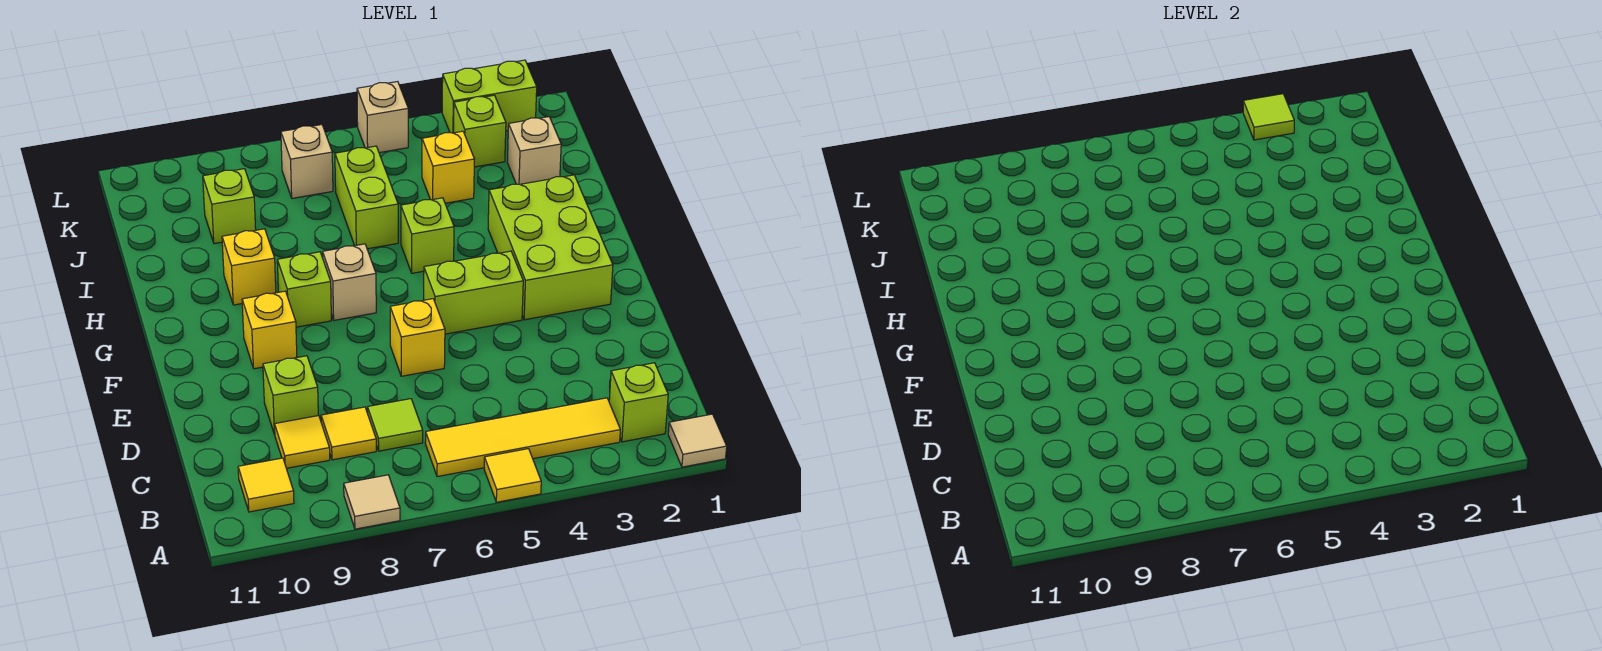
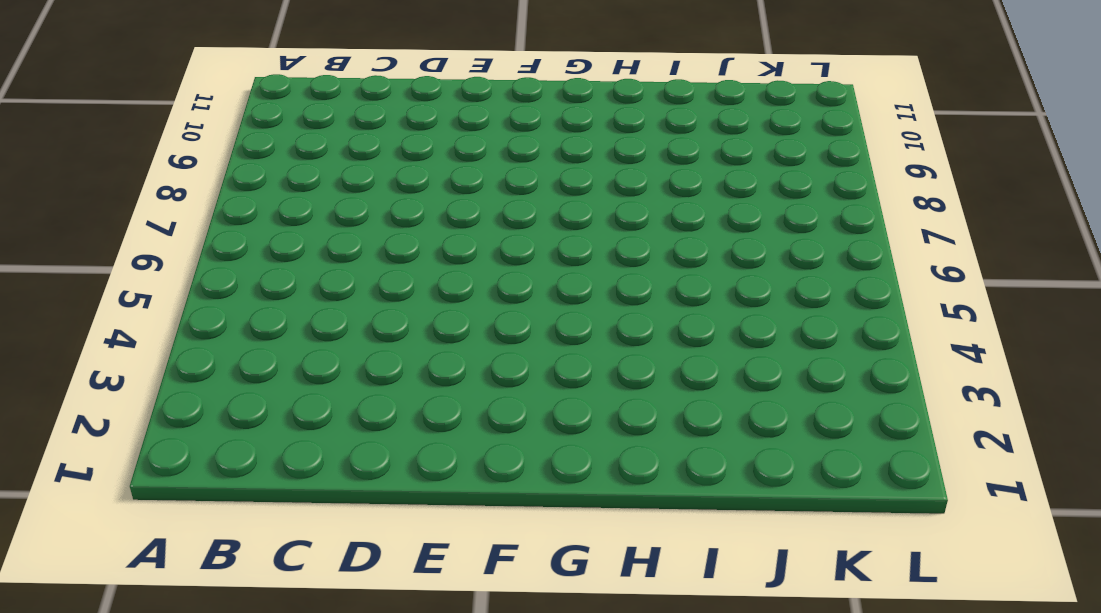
none -> tan 1x1 tile [668,414,727,467]
none -> yellow 1x1 tile [484,449,541,502]
none -> tan 1x1 tile [344,475,400,529]

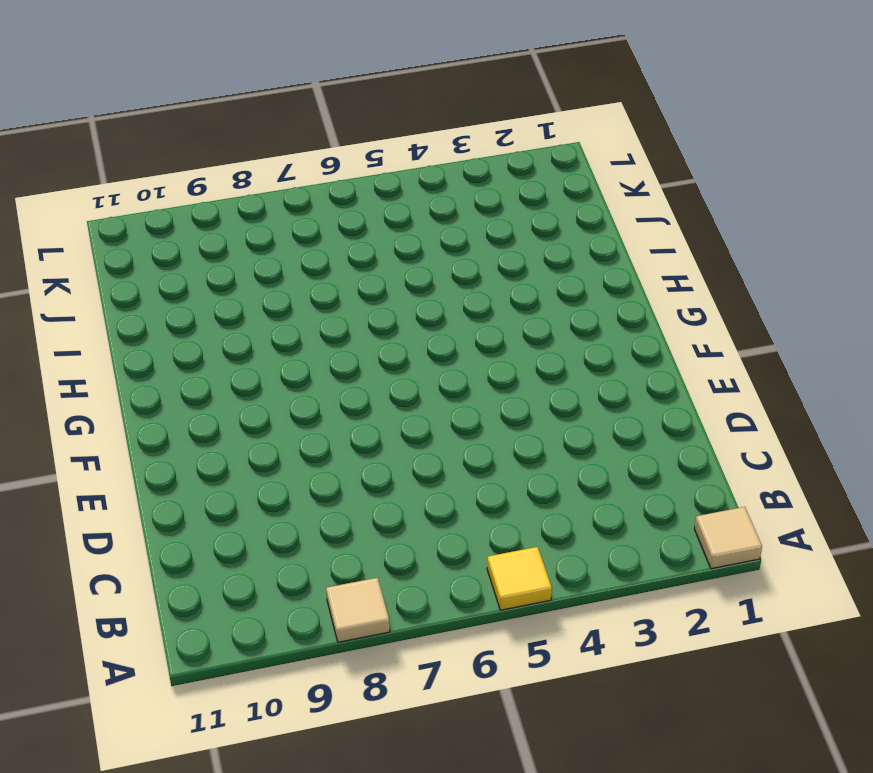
none -> lime 1x1 brick [609,363,668,442]
none -> yellow 1x4 tile [425,398,620,477]
none -> yellow 1x1 tile [238,458,294,512]

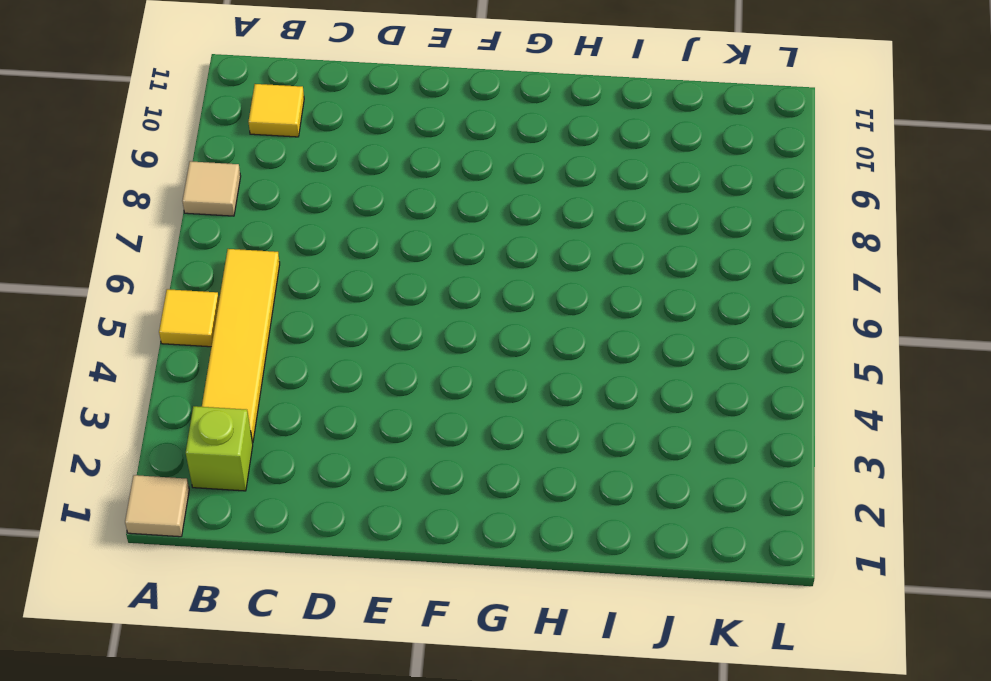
none -> lime 1x1 tile [367,399,423,451]
none -> yellow 1x1 tile [321,407,376,460]
none -> yellow 1x1 tile [275,415,330,468]

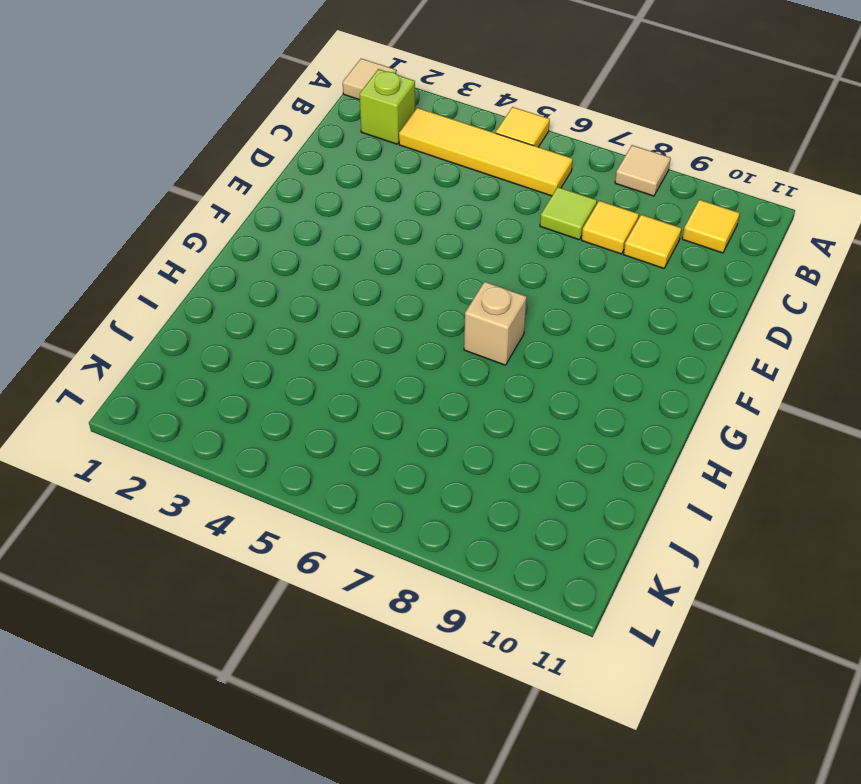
none -> lime 1x1 brick [263,356,318,434]
none -> yellow 1x1 brick [390,299,445,376]
none -> lime 2x3 brick [488,175,613,320]

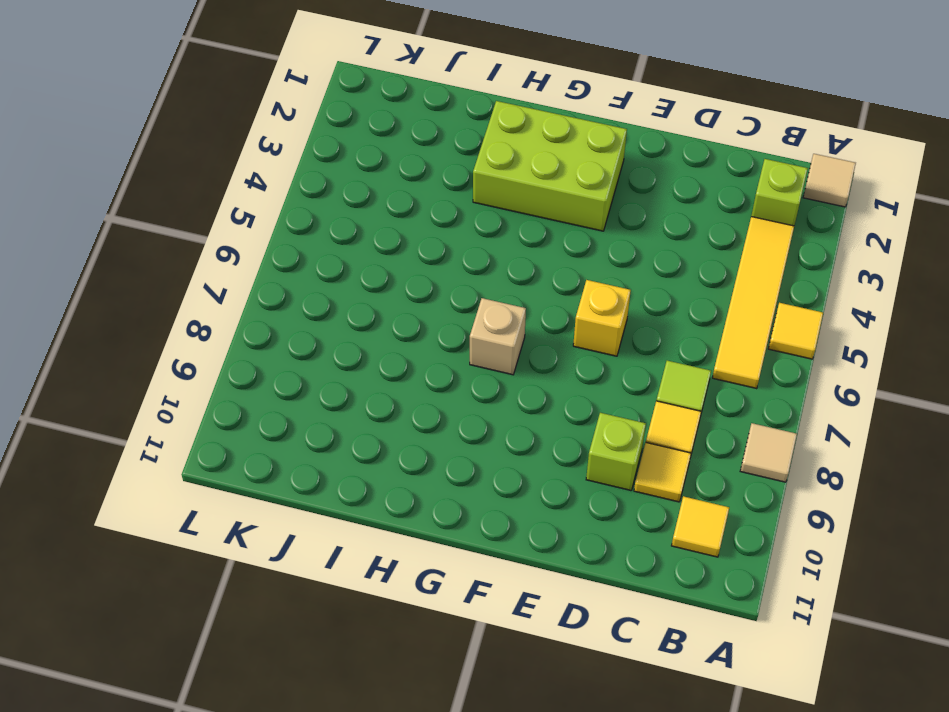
none -> lime 1x2 brick [424,251,523,334]
none -> yellow 1x1 brick [242,291,297,369]
none -> lime 1x1 brick [277,252,331,327]

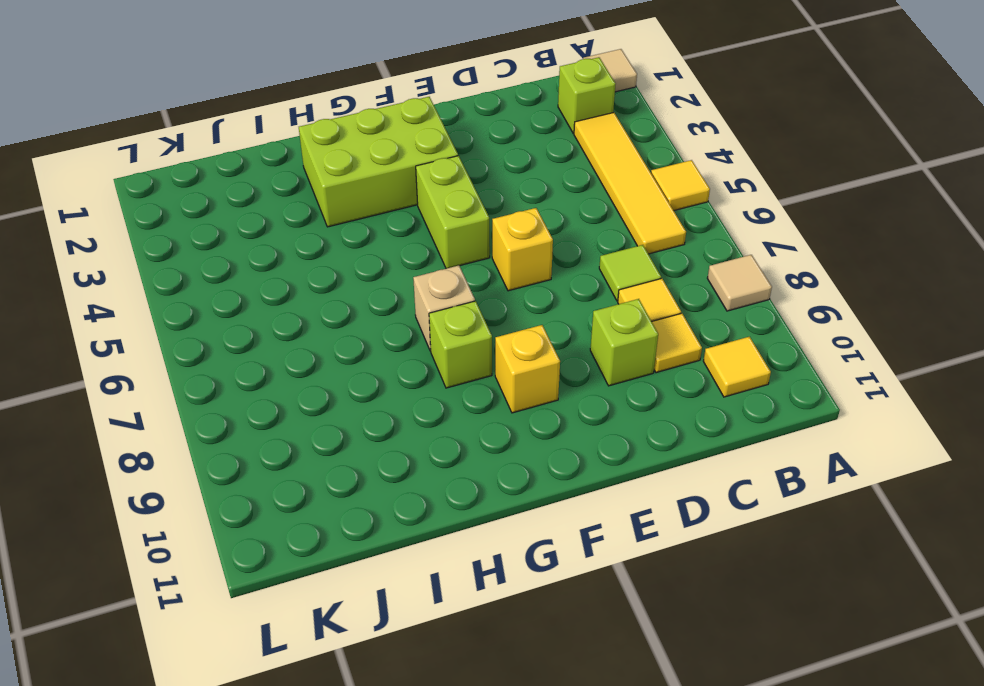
none -> lime 1x1 brick [401,198,454,273]
none -> yellow 1x1 brick [222,229,276,305]
none -> lime 1x2 brick [335,146,398,249]

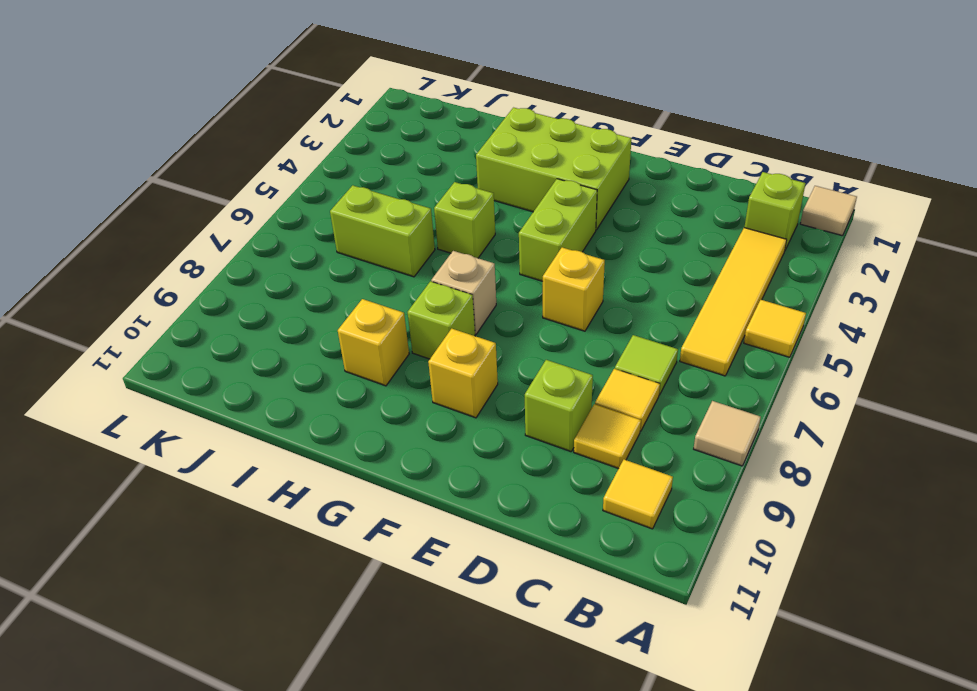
none -> tan 1x1 brick [507,117,561,184]
none -> yellow 1x1 brick [422,131,474,203]
none -> lime 1x1 brick [203,169,256,244]

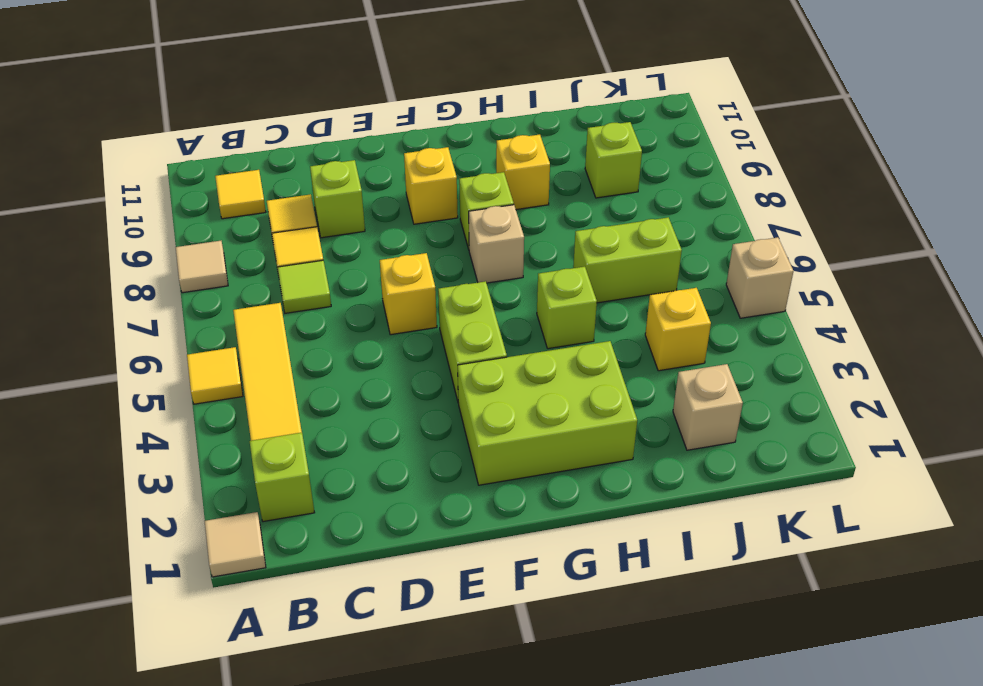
none -> lime 1x1 brick [454,95,506,167]
none -> tan 1x1 brick [281,125,333,198]
none -> lime 1x2 brick [442,60,537,133]

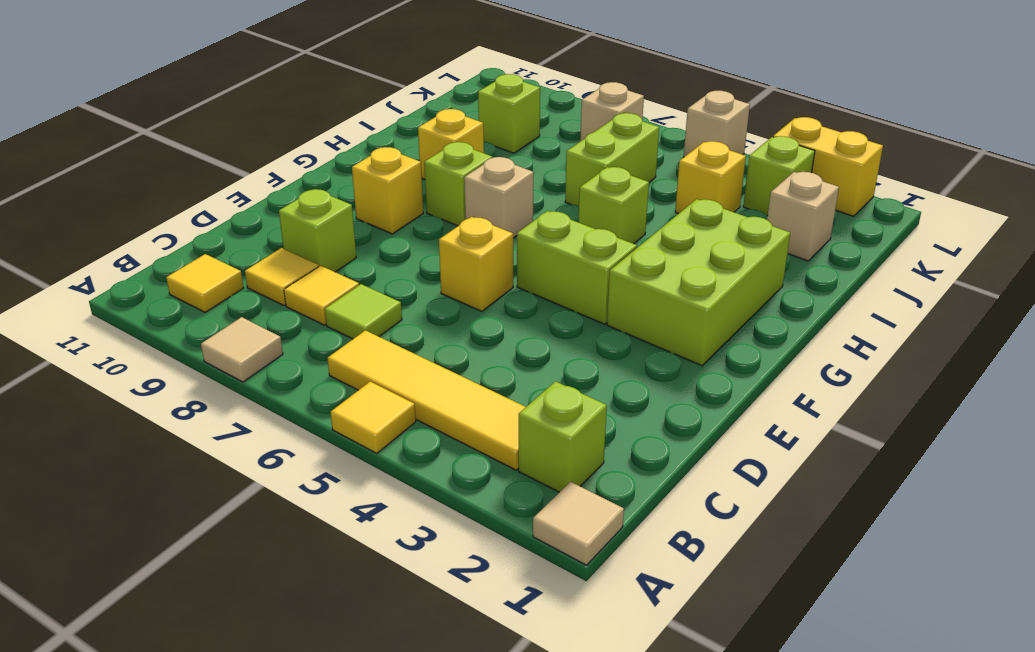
yellow 1x2 brick [773,117,883,216] -> lime 1x2 brick [442,60,537,133]
none -> lime 1x1 tile [1243,94,1294,140]

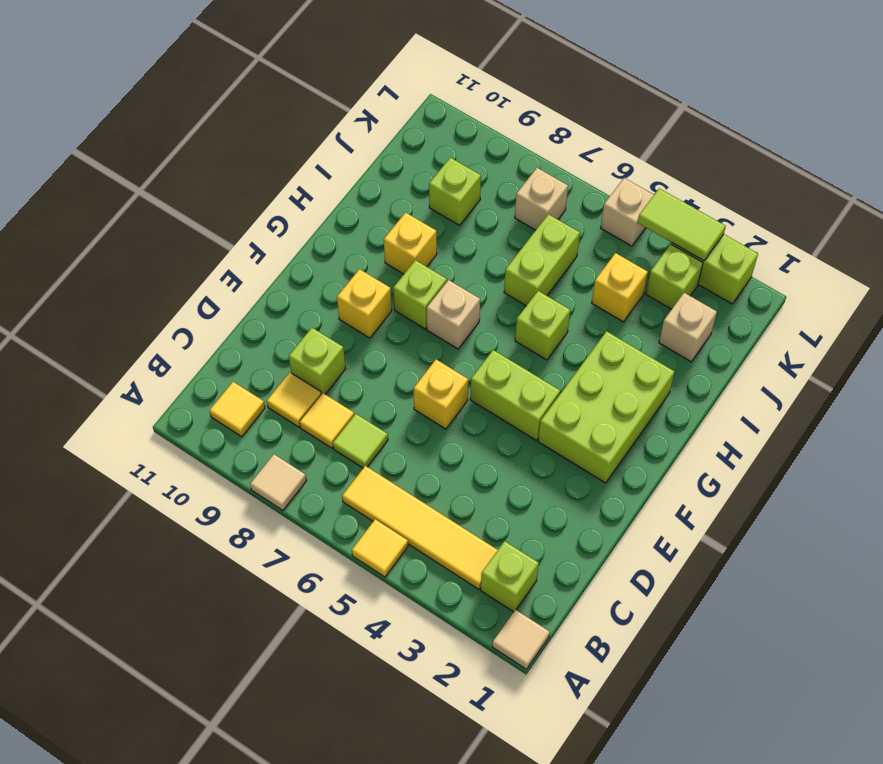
lime 1x2 tile [638,188,726,261] -> lime 1x1 tile [1243,94,1294,140]

